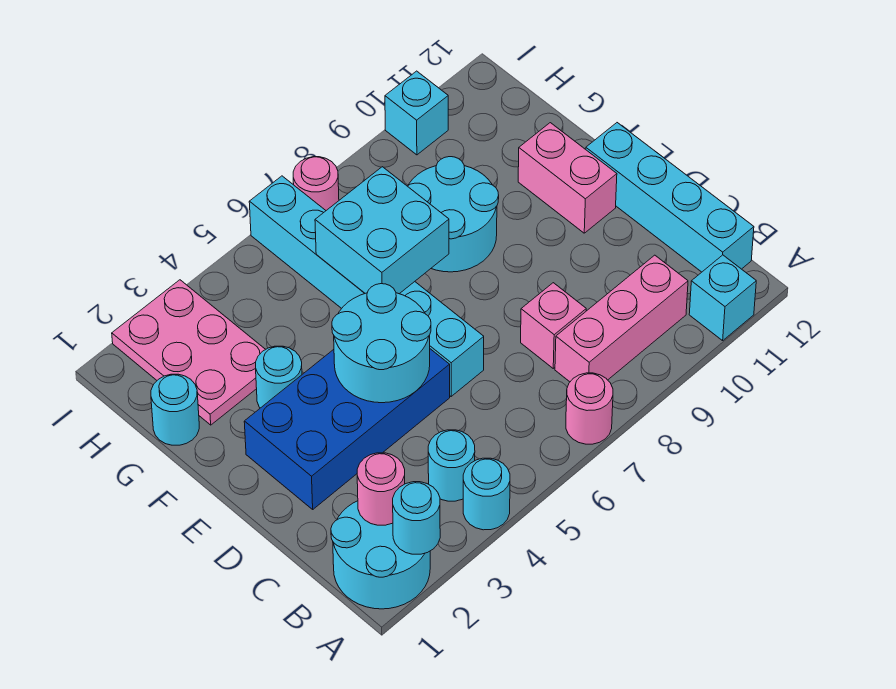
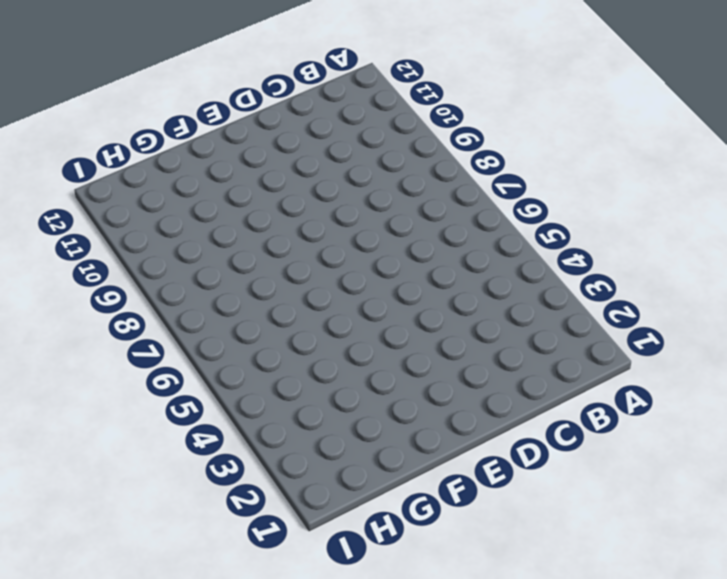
none -> cyan 2x2 round brick [331,501,430,609]
none -> cyan 1x1 round brick [463,458,510,530]
none -> pink 1x1 round brick [566,373,613,444]

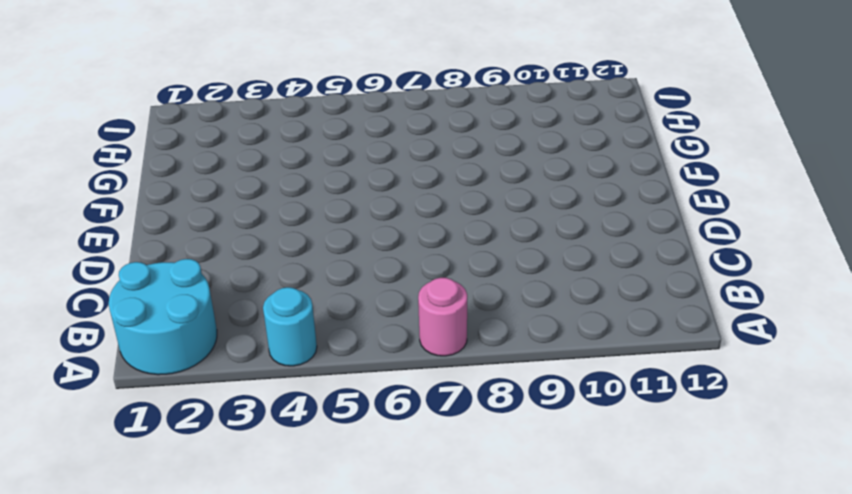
none -> cyan 1x1 brick [689,255,756,341]
none -> cyan 1x1 round brick [428,430,475,501]
none -> pink 1x3 brick [555,255,688,382]

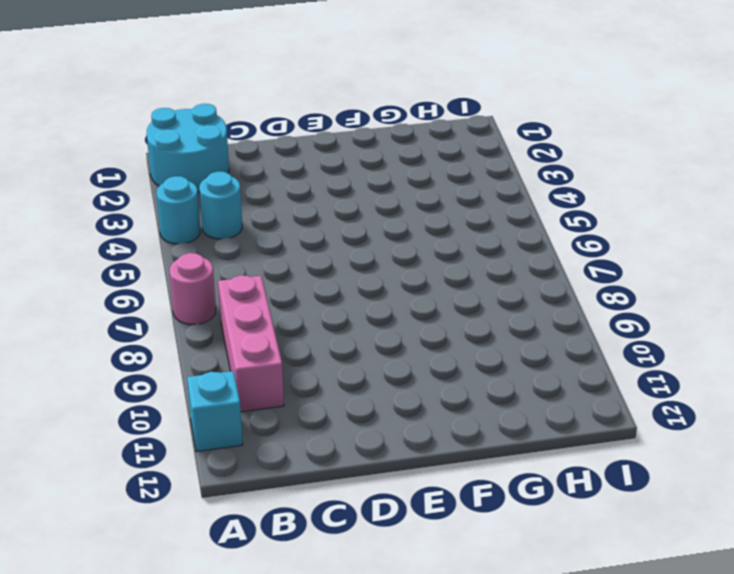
none -> cyan 1x4 brick [586,123,754,272]
none -> pink 1x1 brick [521,283,586,368]
none -> blue 2x4 brick [244,349,450,509]

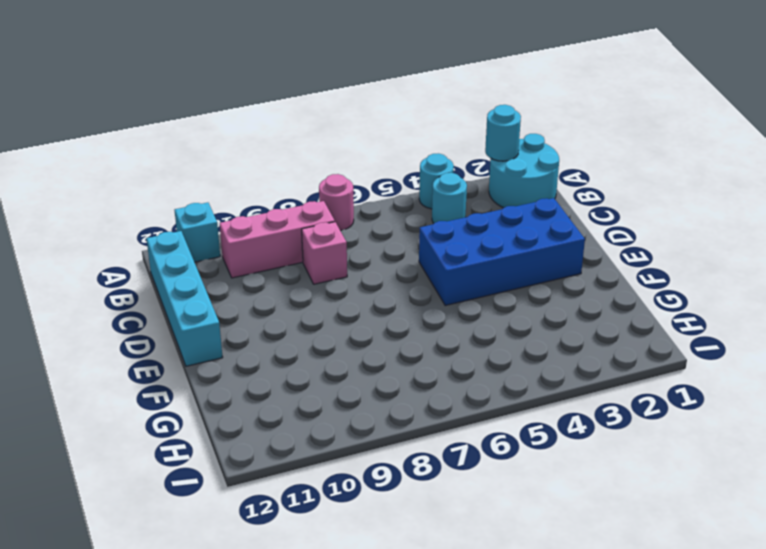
none -> cyan 1x6 brick [249,176,484,396]
none -> pink 1x2 brick [518,123,617,233]
none -> cyan 1x1 round brick [256,346,302,408]

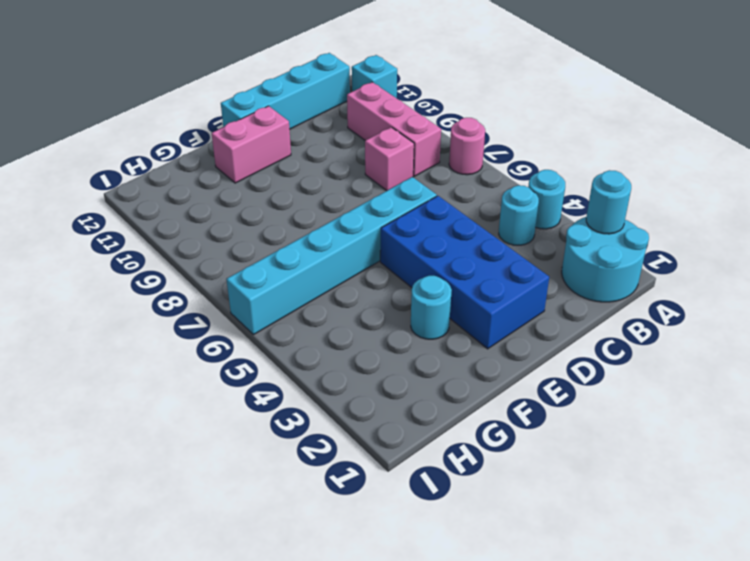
none -> cyan 2x2 round brick [408,157,499,272]
none -> cyan 1x1 round brick [151,374,199,445]
none -> pink 2x3 plate [112,280,266,425]

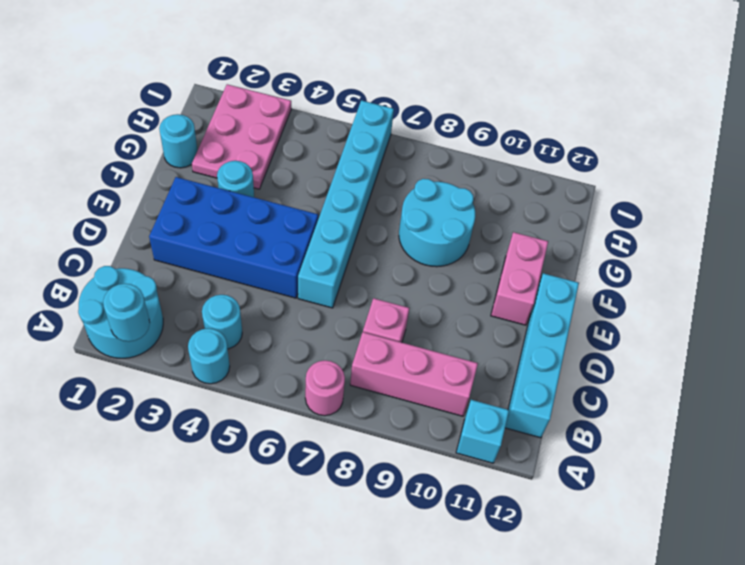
none -> pink 1x1 round brick [293,157,339,210]
none -> cyan 1x1 brick [385,71,448,155]
none -> pink 1x1 round brick [357,453,405,525]

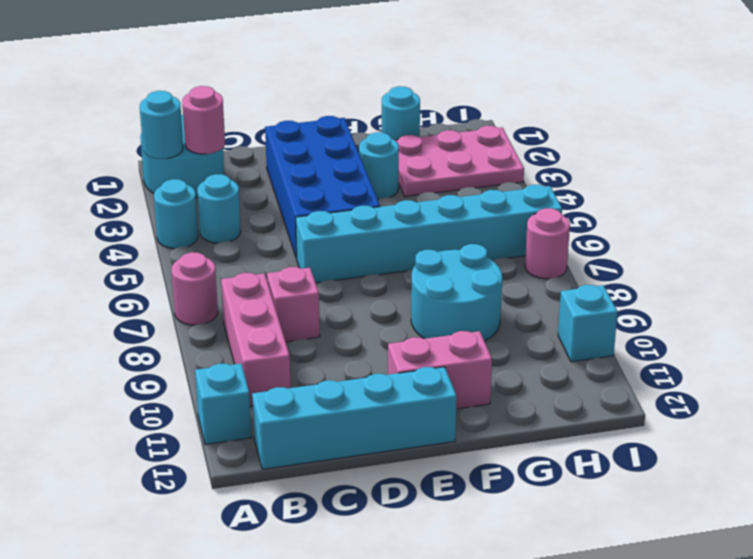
none -> cyan 2x2 round brick [332,284,431,403]
none -> cyan 2x2 brick [315,167,449,294]

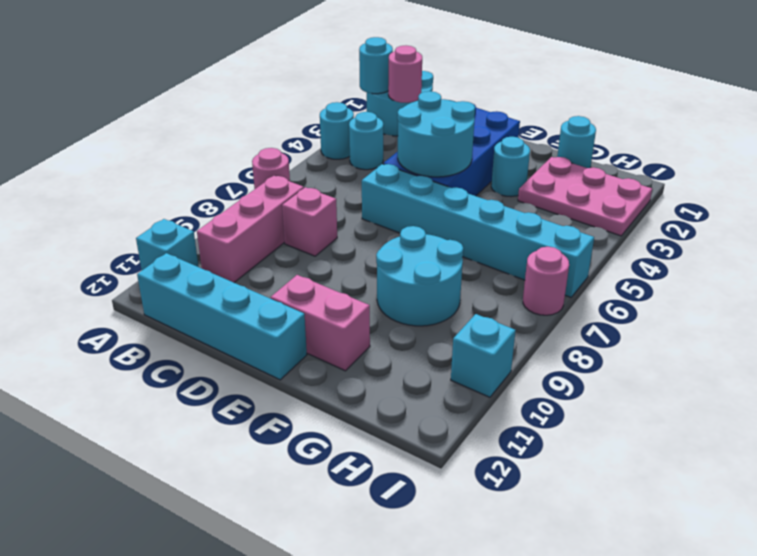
none -> cyan 2x2 brick [315,167,449,294]

